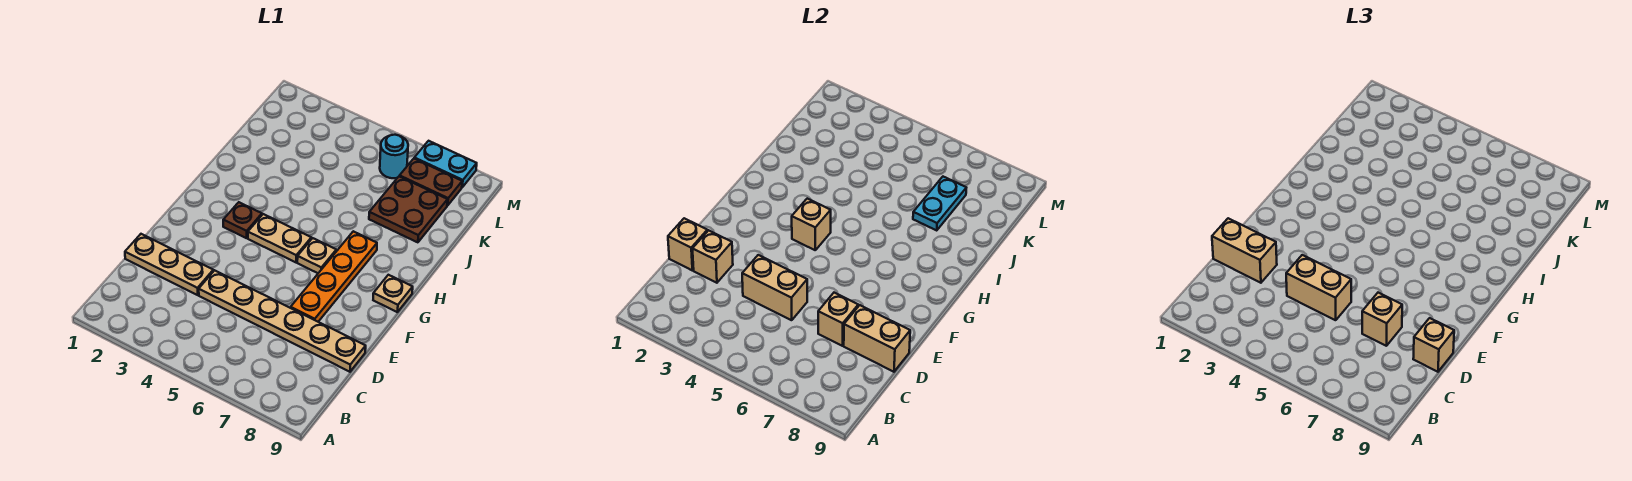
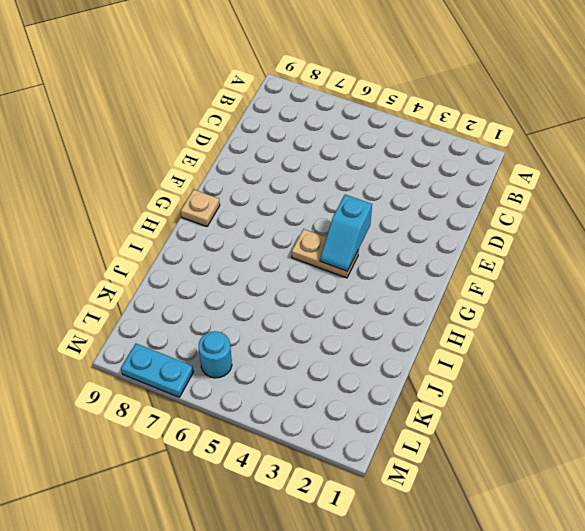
cyan 1x2 slope [320,195,372,271] -> tan 1x1 brick [792,199,831,250]
none -> tan 1x3 plate [125,234,213,295]
none -> tan 1x6 plate [199,270,366,372]
none -> orange 1x4 plate [291,231,377,322]

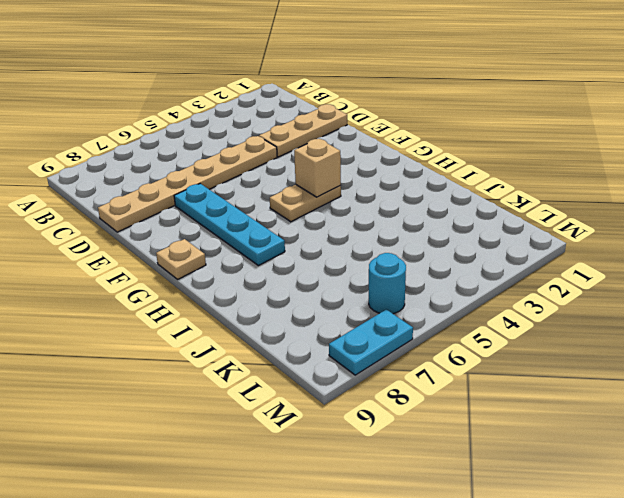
cyan 1x4 plate [174,184,285,266] -> orange 1x4 plate [291,231,377,322]
none -> brown 1x1 plate [223,202,262,238]
none -> tan 1x1 plate [297,238,336,273]
none -> brown 2x2 plate [369,176,448,242]

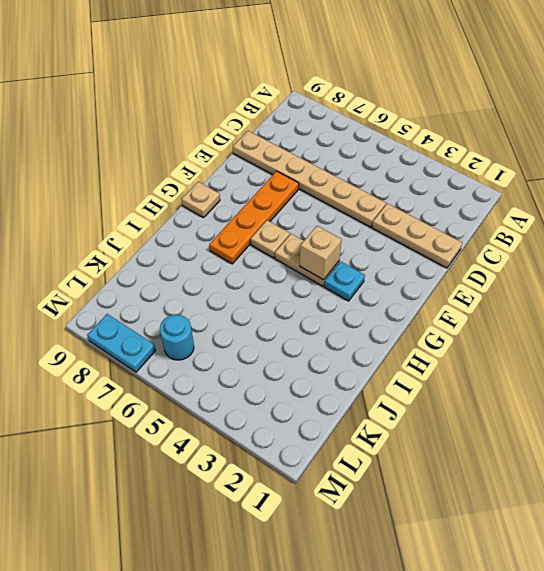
cyan 1x1 plate [324,261,365,301] -> brown 1x1 plate [223,202,262,238]
none -> brown 2x2 plate [369,176,448,242]
none -> brown 1x2 plate [400,159,462,205]
none -> tan 1x1 brick [668,218,707,270]

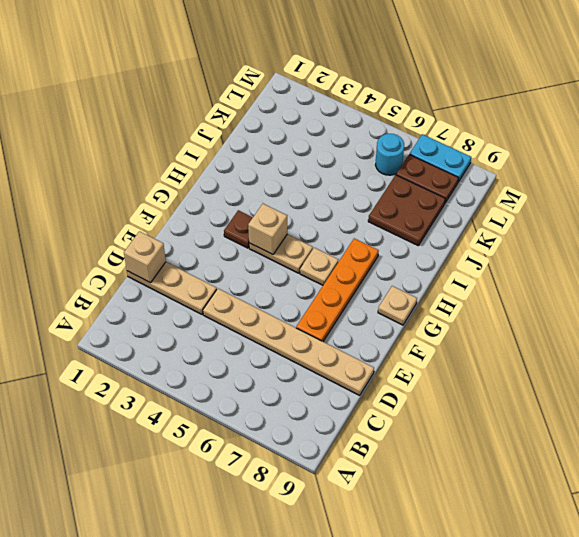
none -> tan 1x1 brick [693,230,733,283]
none -> tan 1x2 brick [742,255,807,320]
none -> tan 1x1 brick [818,293,858,346]

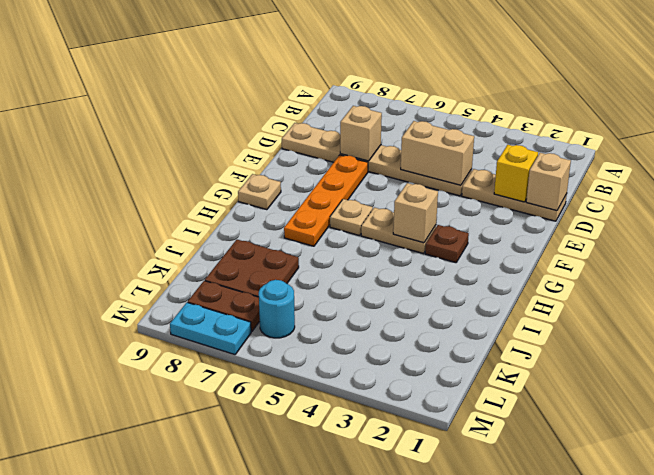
yellow 1x1 brick [494,145,538,202] -> tan 1x1 brick [693,230,733,283]
none -> tan 1x2 brick [844,305,910,372]
none -> cyan 1x2 plate [913,177,966,230]
none -> tan 1x2 brick [1212,218,1277,283]

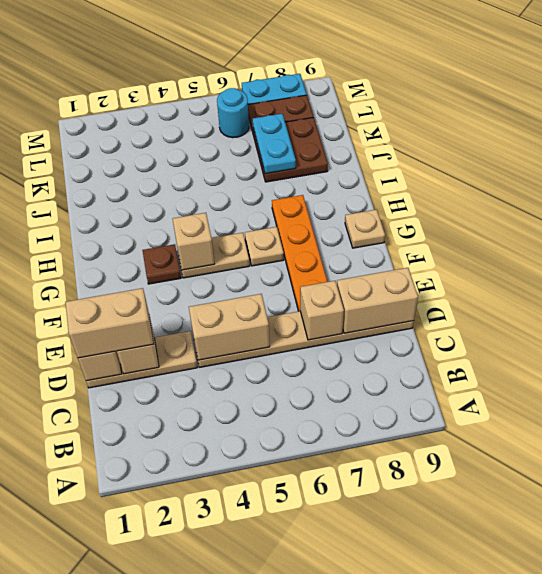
none -> tan 1x2 brick [1286,255,1351,320]
none -> tan 1x1 brick [1362,293,1402,346]
none -> tan 1x1 brick [1413,318,1454,372]

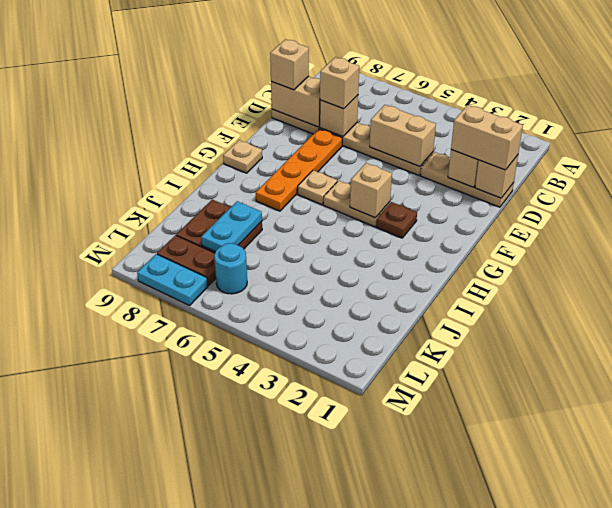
none -> tan 1x2 brick [1286,255,1351,320]

